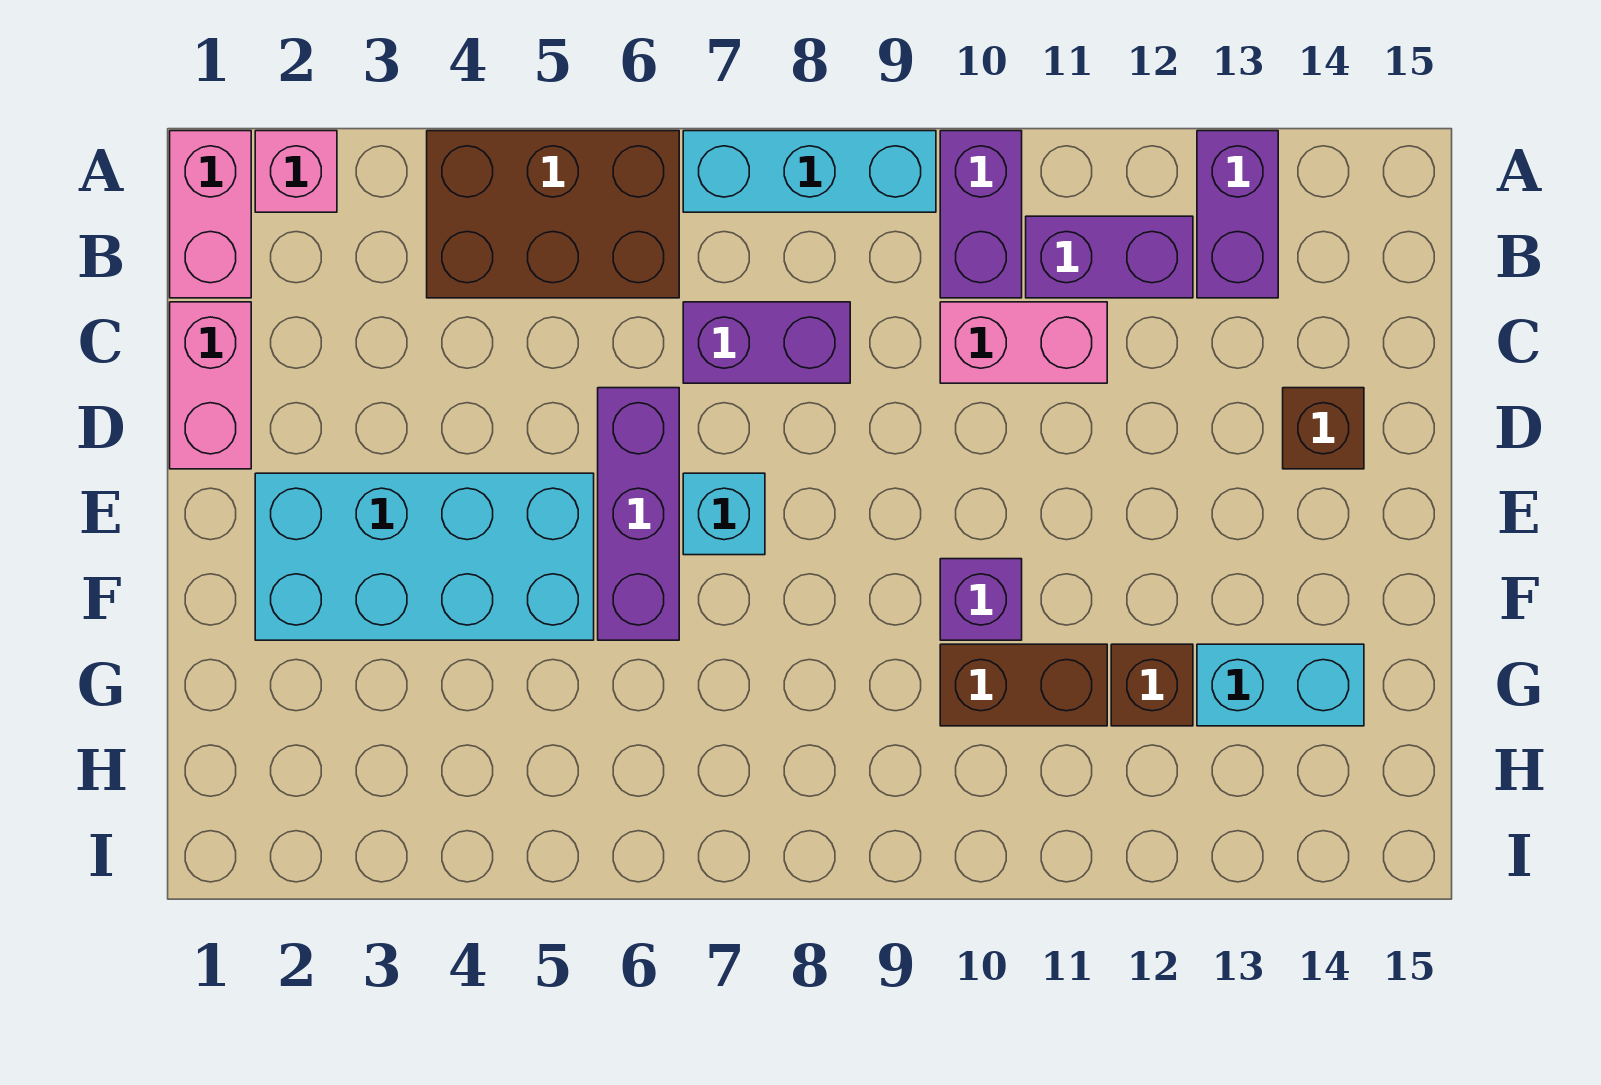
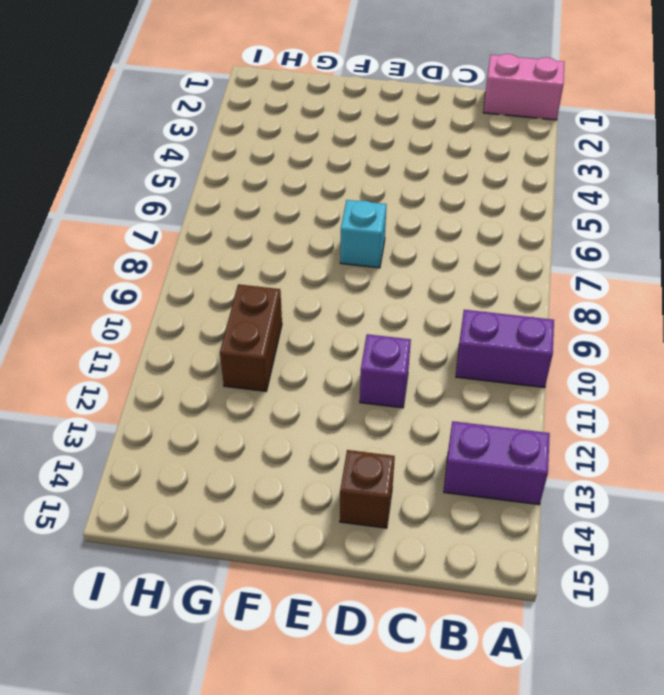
purple 1x1 brick [360,334,411,408] -> purple 1x1 brick moved to [940,559,1022,640]
none -> pink 1x1 brick [255,131,337,212]
none -> brown 2x3 brick [427,131,679,298]
none -> cyan 1x3 brick [683,131,936,212]

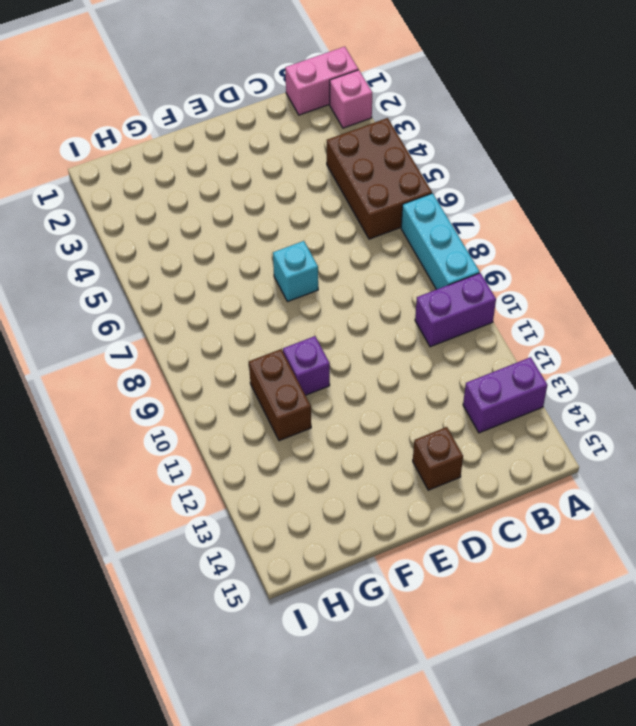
none -> purple 1x2 brick [1026,216,1193,298]
none -> pink 1x2 brick [170,302,251,469]
none -> purple 1x2 brick [683,302,850,383]

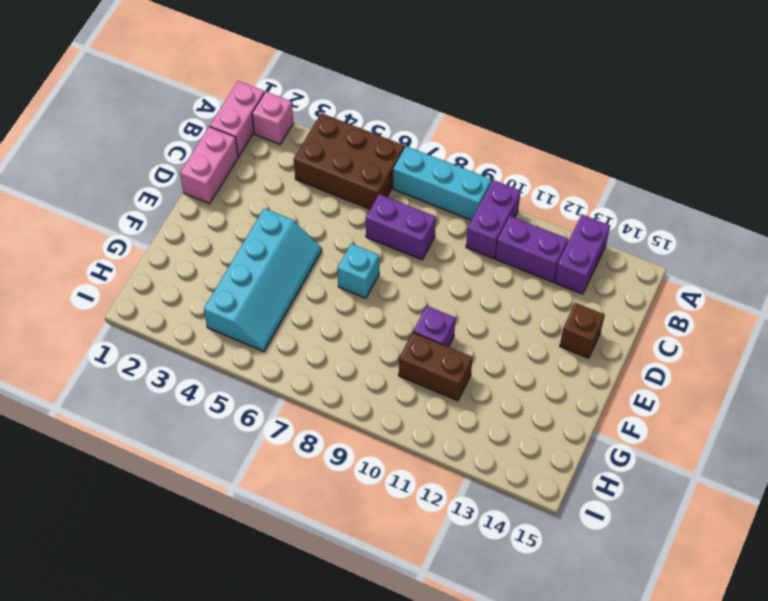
cyan 2x4 slope [204,208,322,352] -> cyan 2x4 brick [255,473,594,640]
none -> pink 1x2 brick [940,302,1107,383]
none -> purple 1x3 brick [598,388,679,640]
none -> brown 1x1 brick [1111,644,1193,726]

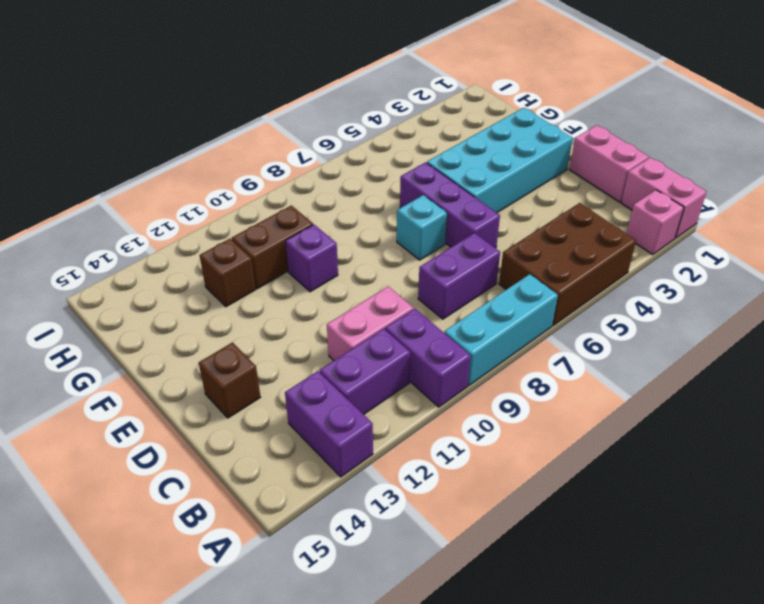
none -> cyan 1x2 brick [1197,644,1364,726]

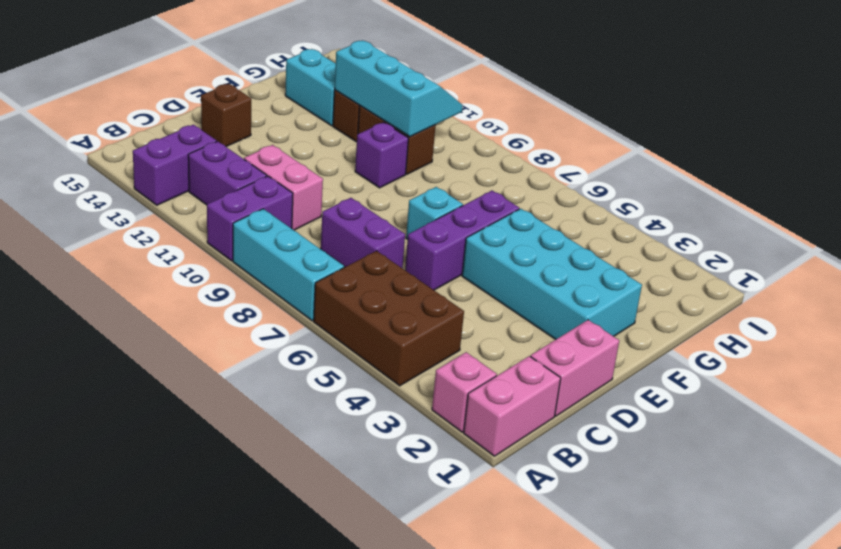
cyan 2x3 slope [335,40,463,137] -> none

